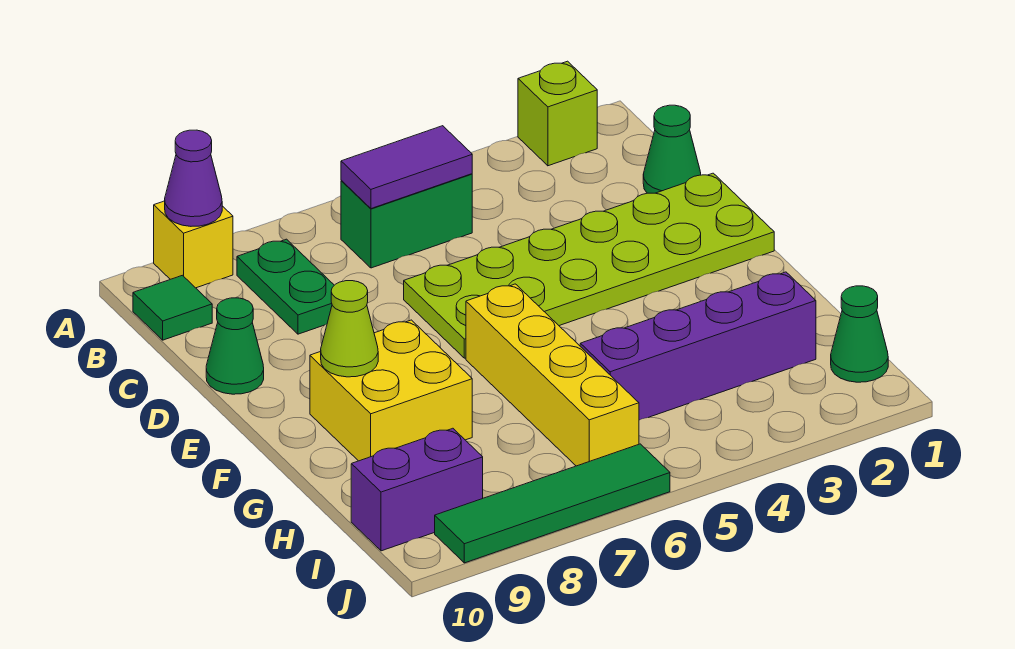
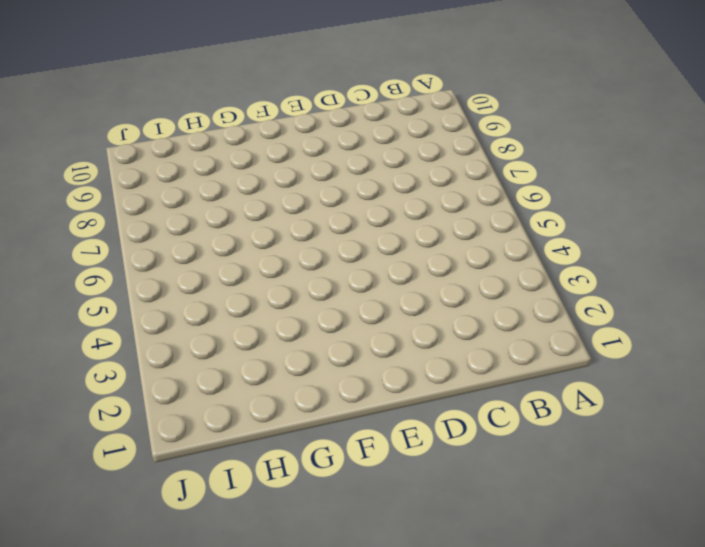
none -> lime 1x1 brick [518,61,597,166]
none -> yellow 1x1 brick [154,201,233,288]
none -> green 1x2 brick [341,174,472,268]

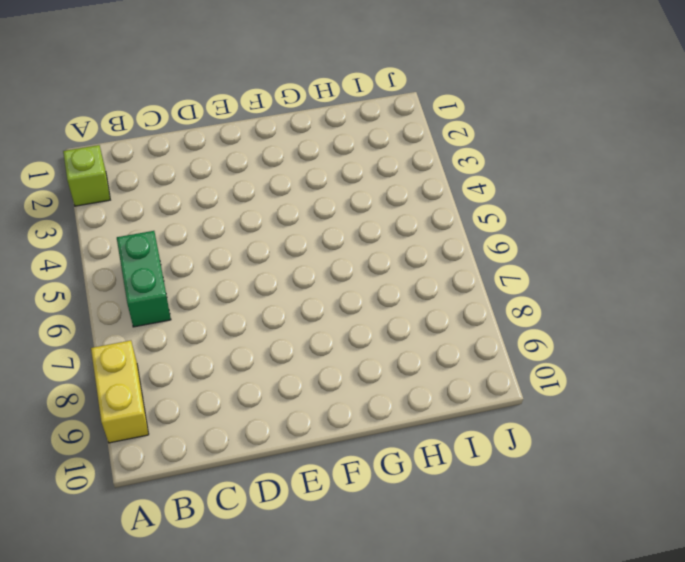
yellow 1x2 brick [91,340,149,443] -> yellow 1x1 brick [154,201,233,288]
none -> green 1x2 plate [237,239,334,334]
none -> green 1x1 tile [133,275,212,340]
none -> green 1x1 cone [643,105,701,193]

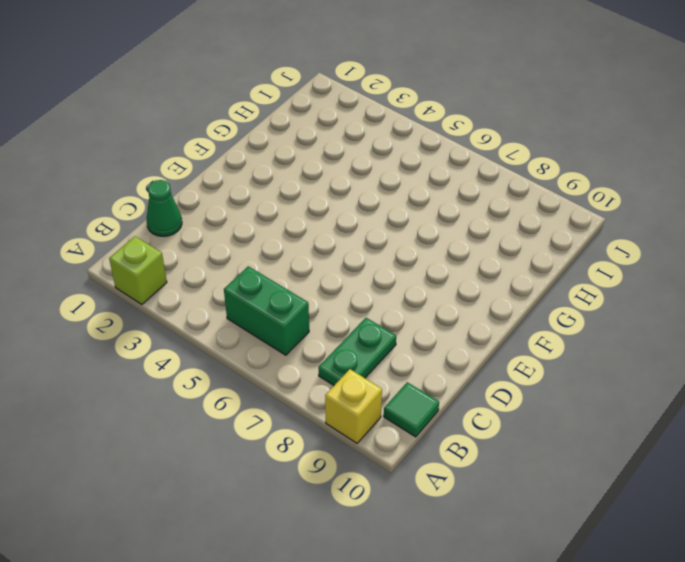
none -> lime 2x6 plate [404,173,774,358]
none -> green 1x1 cone [206,298,264,394]
none -> yellow 1x4 brick [466,284,639,466]

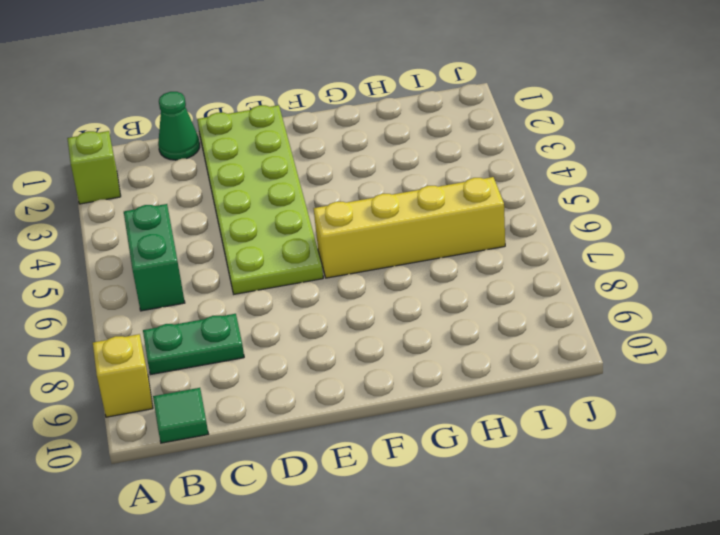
none -> green 1x1 cone [206,298,264,394]
none -> yellow 2x2 brick [310,320,472,461]
none -> purple 1x4 brick [580,272,816,420]

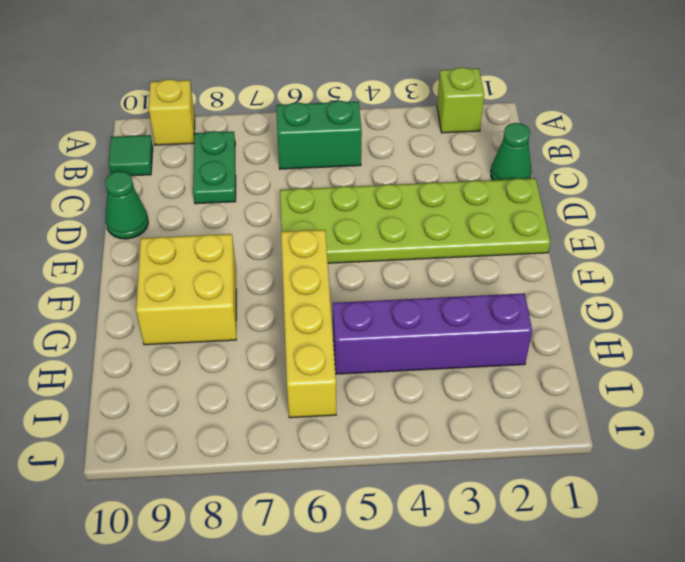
none -> green 1x1 cone [831,286,888,382]
none -> purple 1x2 brick [351,428,483,551]
none -> green 1x4 tile [435,444,670,563]

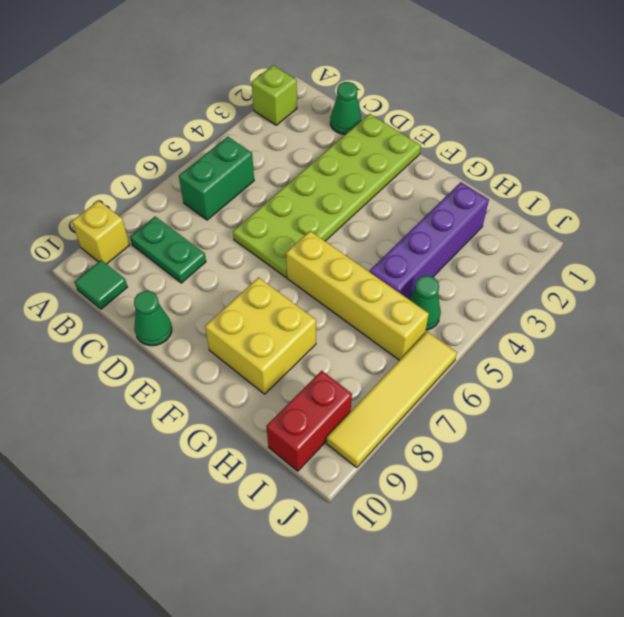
green 1x1 cone [409,276,441,330] -> green 1x1 cone moved to [831,286,888,382]
red 1x2 brick [267,371,352,471] -> purple 1x2 brick [351,428,483,551]
yellow 1x4 tile [327,332,457,467] -> green 1x4 tile [435,444,670,563]
none -> purple 1x1 cone [165,130,222,226]
none -> purple 1x2 tile [341,126,472,209]
none -> lime 1x1 cone [321,281,378,377]

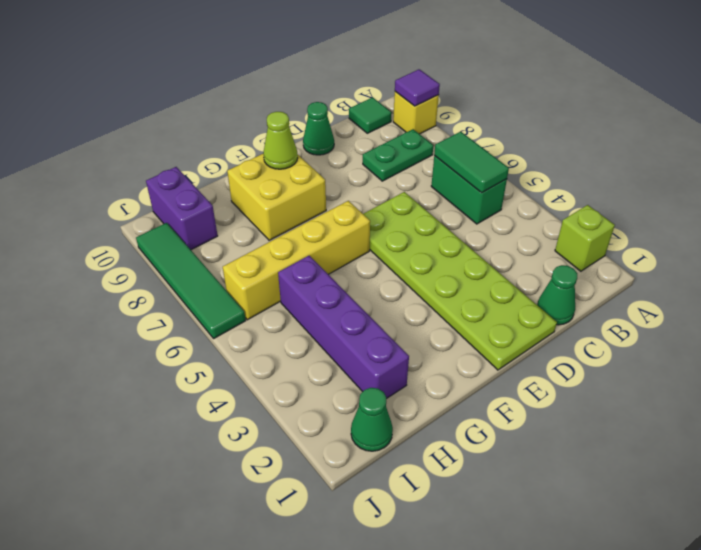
purple 1x1 tile [395,69,440,106] -> purple 1x1 cone [165,130,222,226]
green 1x2 tile [434,132,509,193] -> purple 1x2 tile [341,126,472,209]

